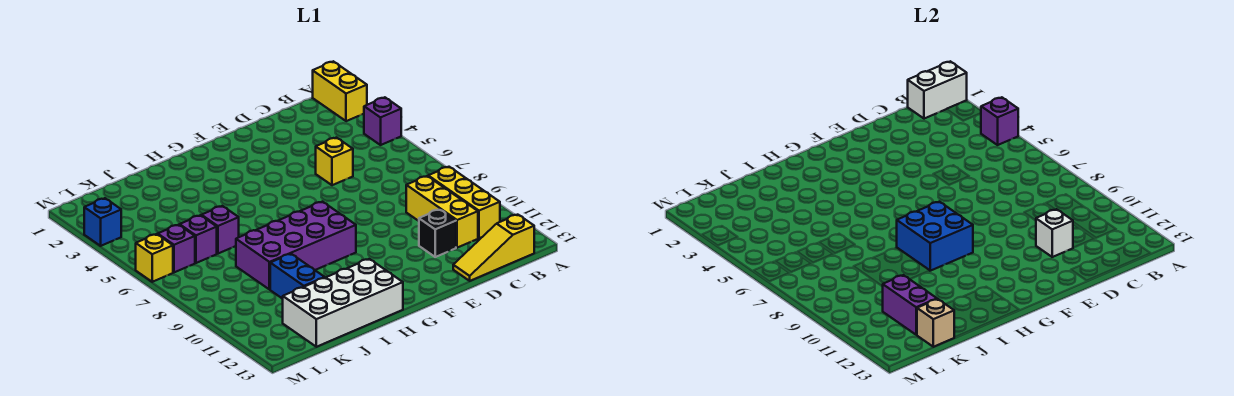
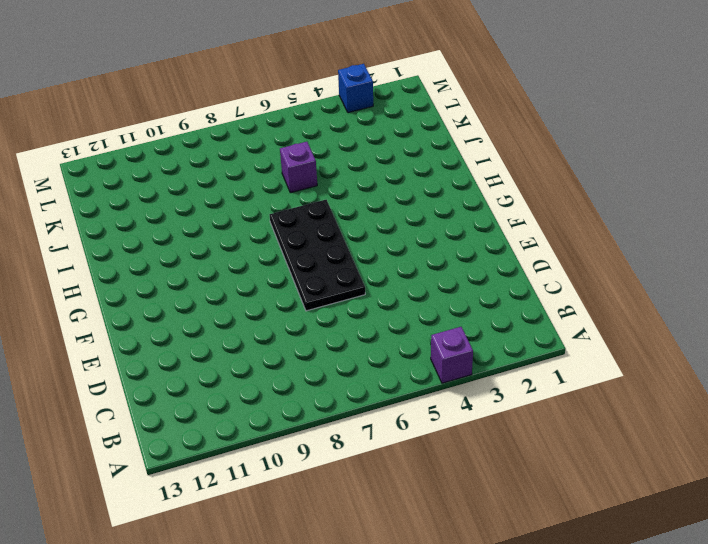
black 2x4 plate [269,200,365,311] -> none
none -> yellow 1x2 brick [313,61,367,121]
none -> yellow 1x3 brick [428,167,500,238]
none -> yellow 1x3 slope [453,215,534,281]

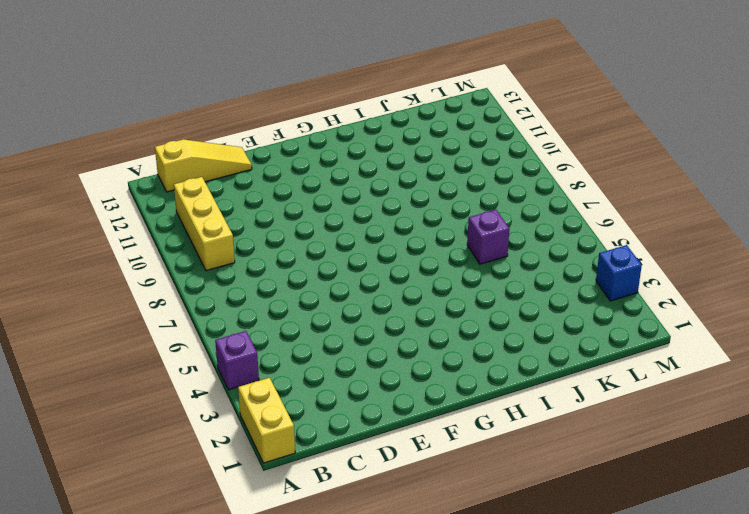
none -> yellow 1x3 brick [406,176,478,248]
none -> yellow 1x1 brick [316,138,353,185]
none -> black 1x1 brick [419,209,456,257]

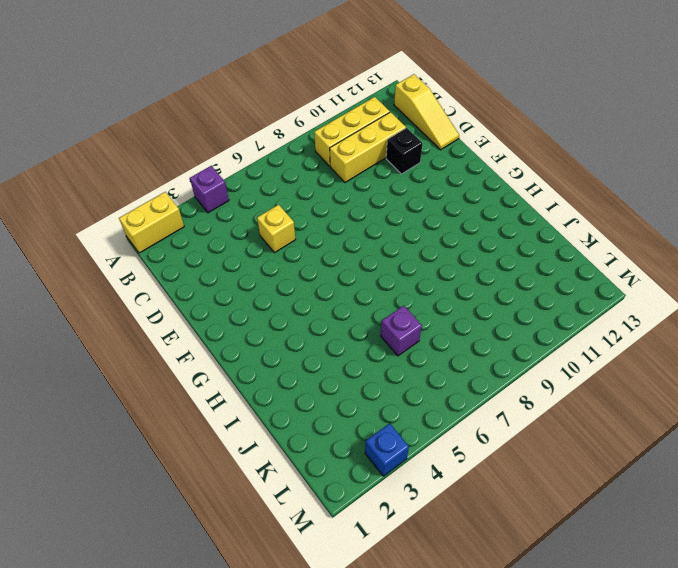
none -> purple 2x4 brick [236,202,356,290]
none -> white 2x4 brick [283,259,403,347]
none -> blue 1x2 brick [270,254,325,299]

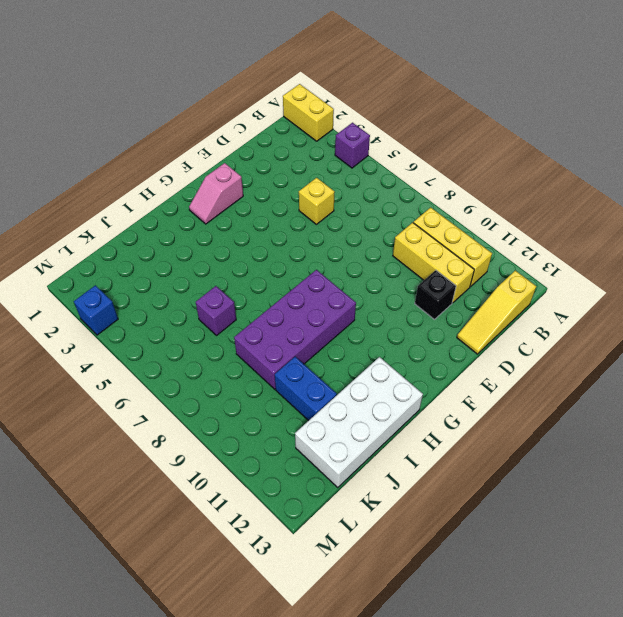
pink 1x2 slope [189,163,243,224] -> none
none -> purple 1x1 brick [180,215,217,263]
none -> purple 1x1 brick [158,225,195,272]
none -> yellow 1x1 brick [136,234,173,282]

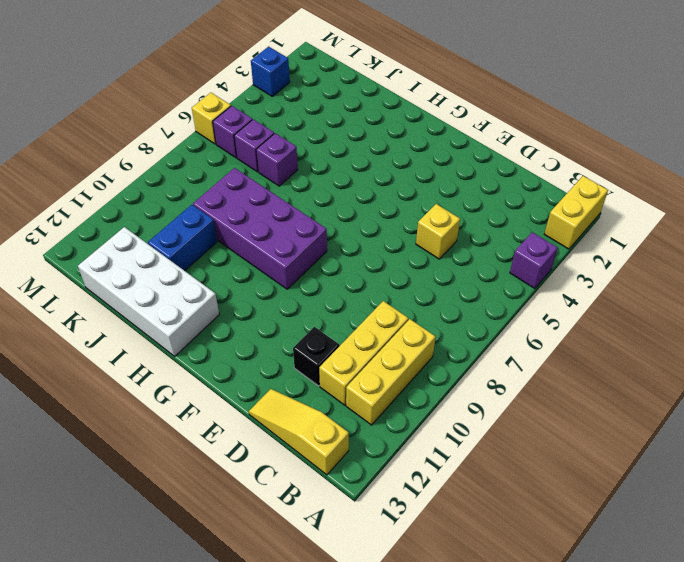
none -> white 1x2 brick [908,61,967,119]
none -> purple 1x1 brick [981,97,1018,145]
none -> white 1x1 brick [1036,209,1073,257]

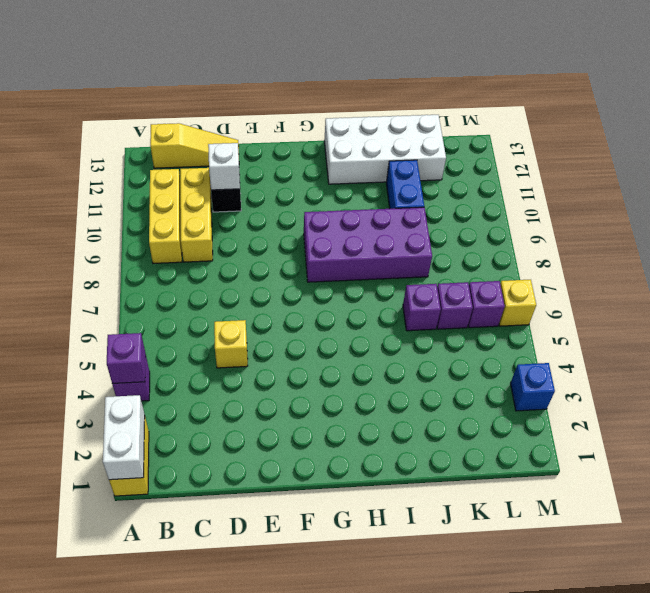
white 1x2 brick [103,395,145,480] -> white 1x2 brick turned to [908,61,967,119]
none -> blue 2x2 brick [897,202,973,271]
none -> purple 1x2 brick [882,275,937,335]
none -> tan 1x1 brick [917,299,954,347]

